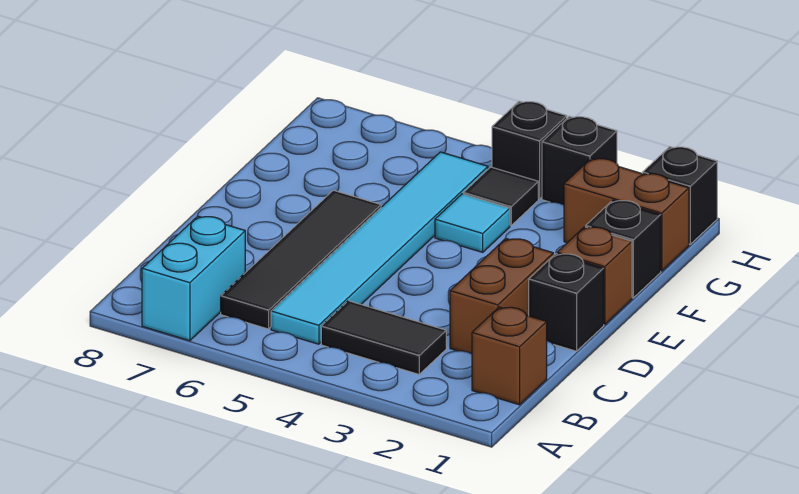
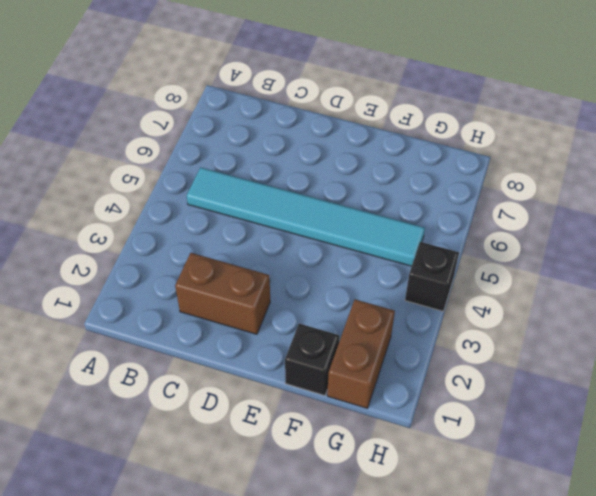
none -> cyan 1x2 brick [142,216,245,341]
none -> brown 1x1 brick [472,307,547,405]
none -> black 1x2 tile [321,301,446,374]

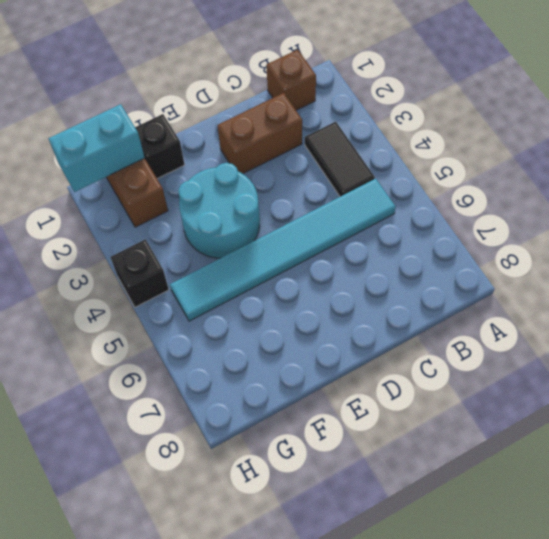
cyan 2x2 round brick [178,163,260,258] -> cyan 1x1 tile [435,194,510,252]
cyan 1x2 brick [48,104,145,192] -> cyan 1x2 brick moved to [142,216,245,341]
none -> black 1x4 tile [221,190,381,329]
none -> black 1x1 brick [529,254,604,351]
none -> brown 1x1 brick [557,227,632,325]

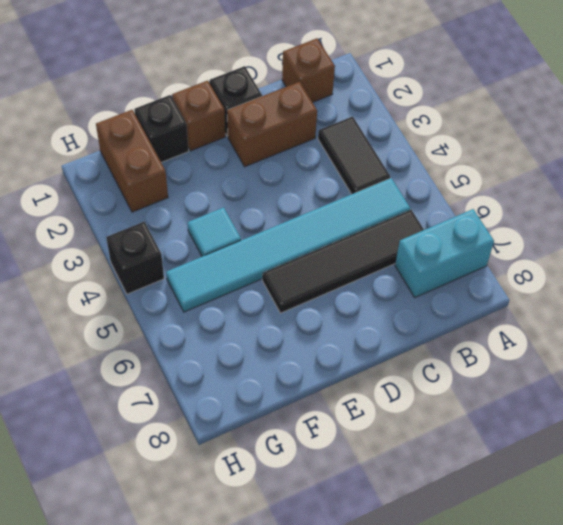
none -> black 1x1 tile [463,167,538,226]
none -> black 1x1 brick [643,147,717,244]
none -> black 1x1 brick [542,116,617,205]

